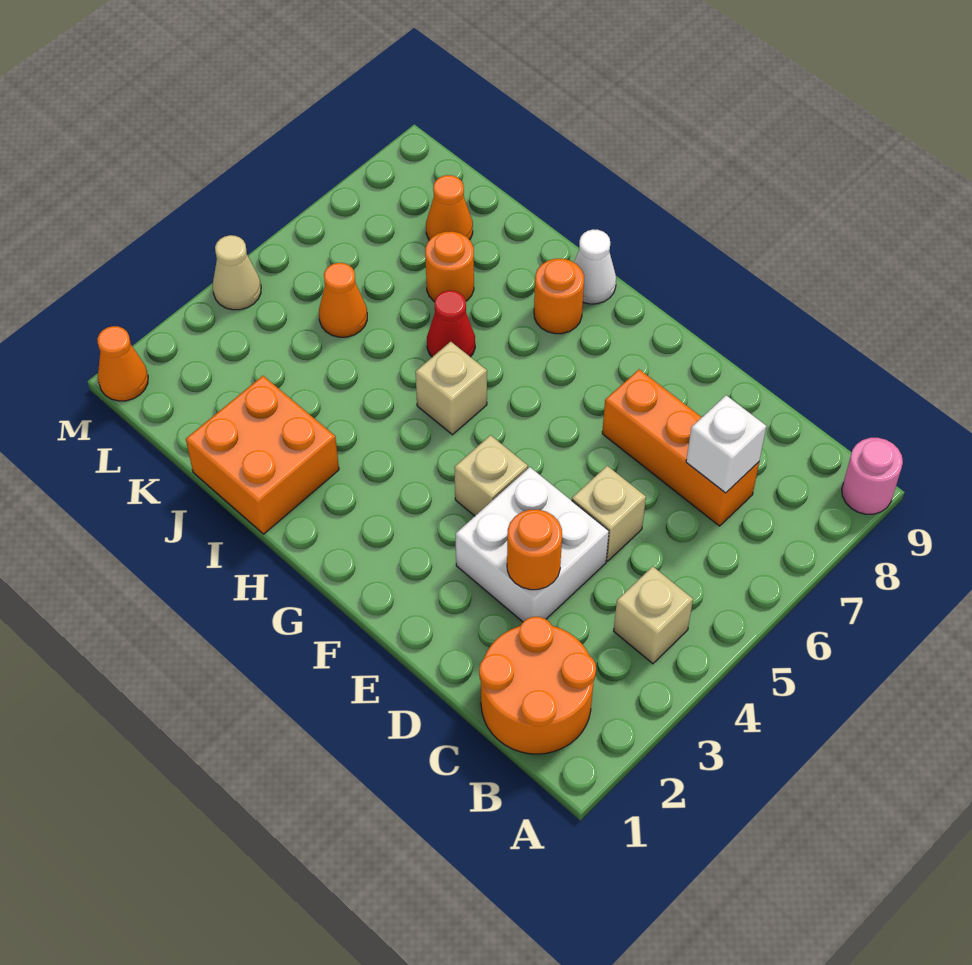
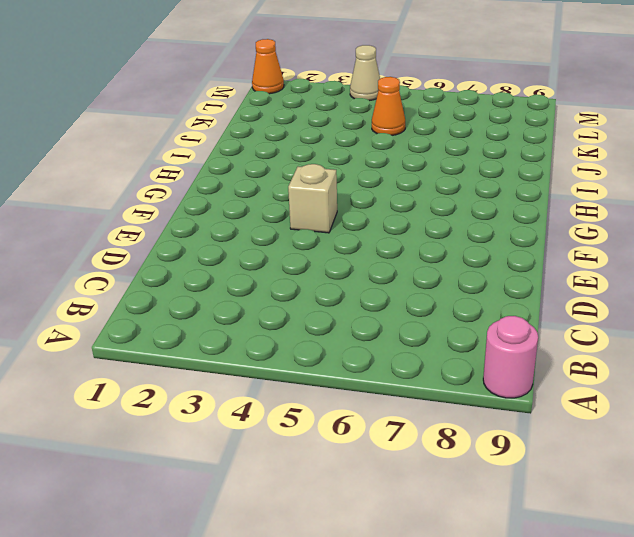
none -> orange 2x2 round brick [479,617,596,754]
none -> tan 1x1 brick [614,566,693,664]
none -> orange 1x3 brick [602,369,759,526]

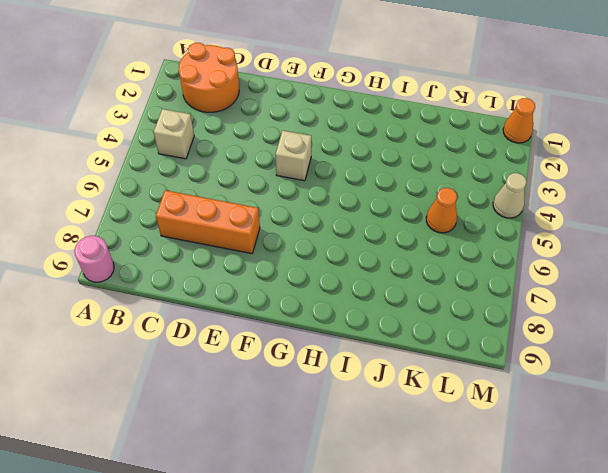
none -> white 2x2 brick [456,467,609,622]
none -> tan 1x1 brick [572,466,646,561]
none -> tan 1x1 brick [415,342,487,435]

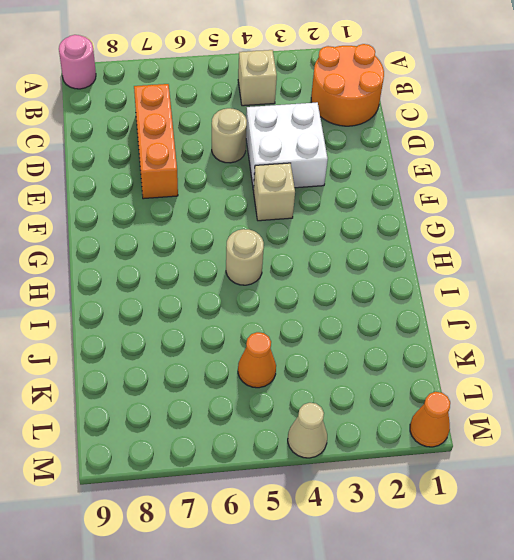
tan 1x1 round brick [212,108,247,163] -> tan 1x1 brick [572,466,646,561]
tan 1x1 round brick [226,229,264,285] -> tan 1x1 brick [415,342,487,435]
none -> orange 1x1 round brick [534,259,584,334]
none -> white 1x1 cone [574,229,616,304]
none -> orange 2x2 brick [186,376,339,534]

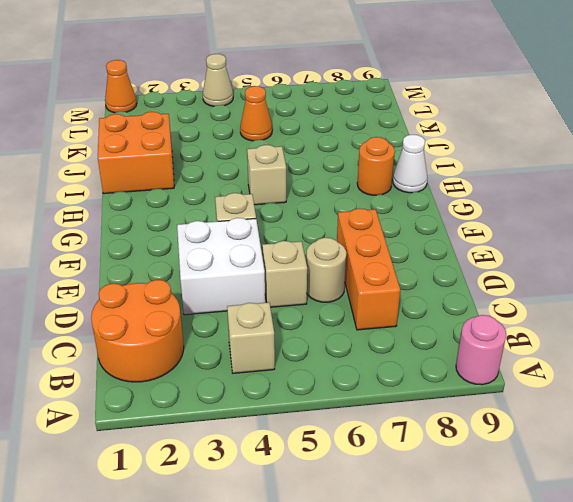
tan 1x1 round brick [306,238,346,302] -> none
none -> red 1x1 cone [427,291,475,357]
none -> orange 1x1 round brick [425,232,474,302]
none -> orange 1x1 cone [426,175,473,240]

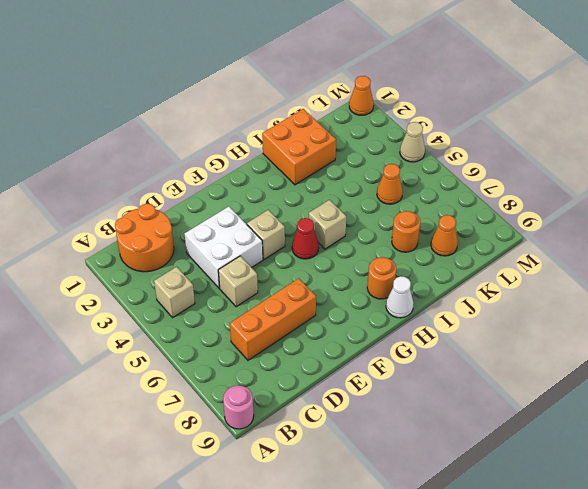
red 1x1 cone [292,218,319,259] -> red 1x1 cone moved to [427,291,475,357]
none -> white 1x1 brick [686,395,767,493]
none -> orange 1x1 round brick [507,509,562,590]

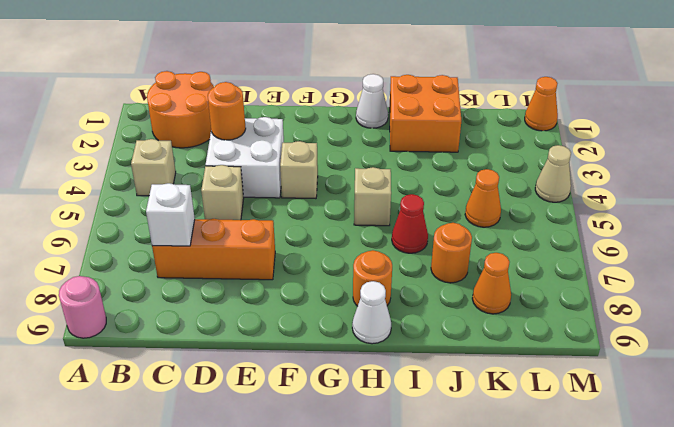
white 1x1 cone [356,74,388,128] -> none

